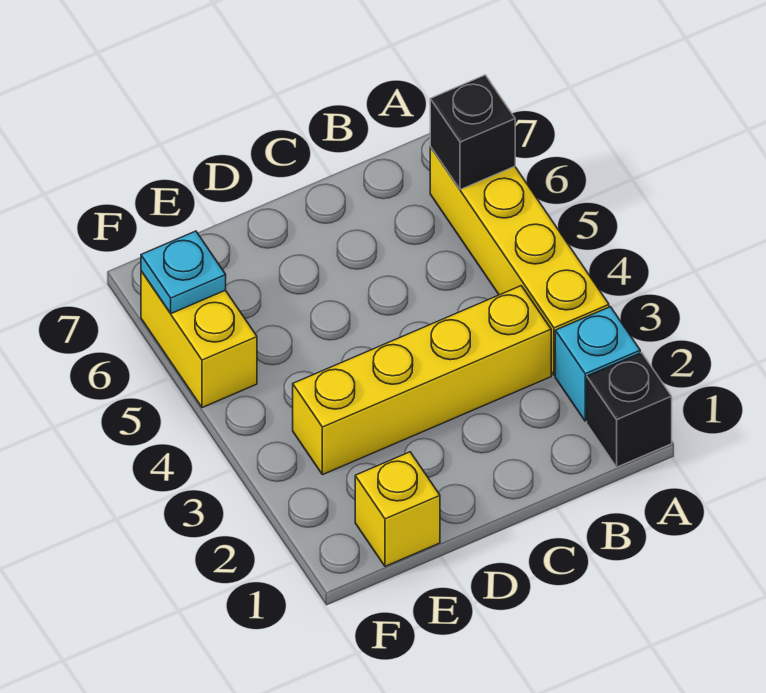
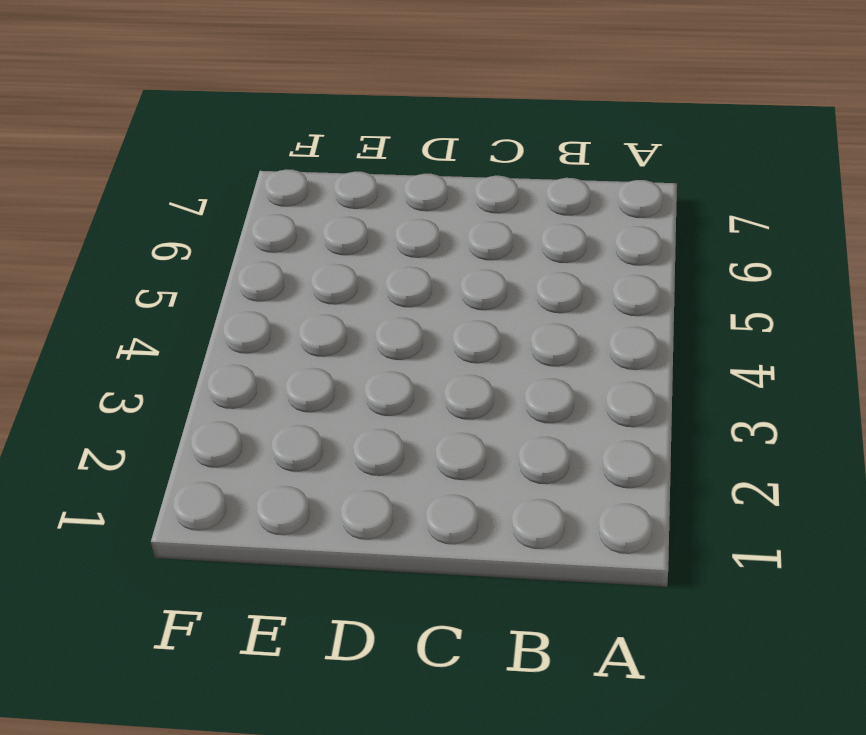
none -> black 1x1 brick [587,353,672,467]
none -> cyan 1x1 brick [555,307,640,421]

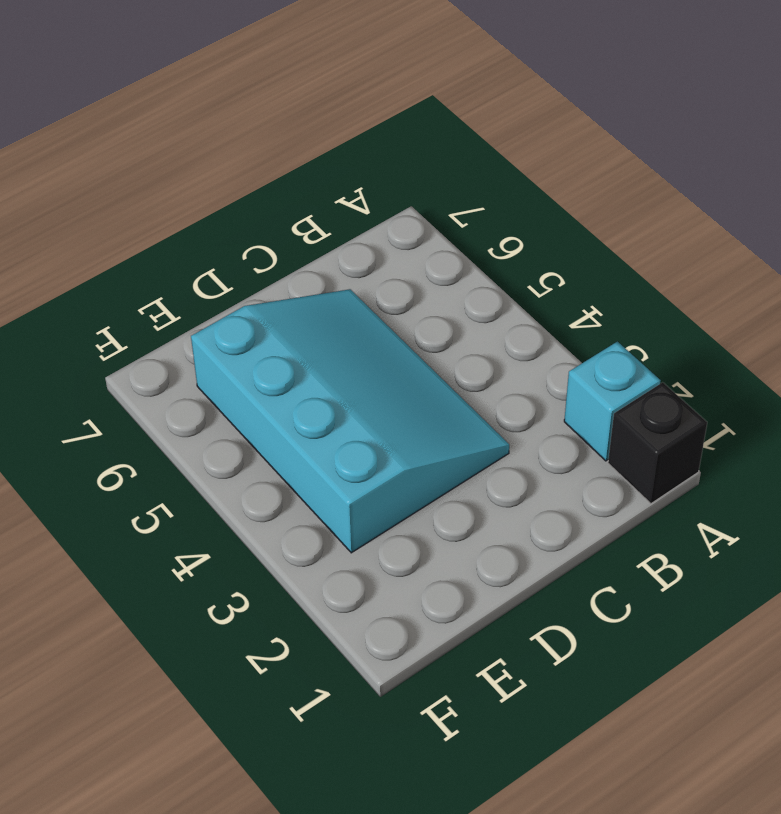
cyan 3x4 slope [191,289,509,553] -> yellow 1x4 brick [293,286,551,475]
none -> yellow 1x4 brick [430,147,609,375]
none -> yellow 1x1 brick [355,452,440,566]

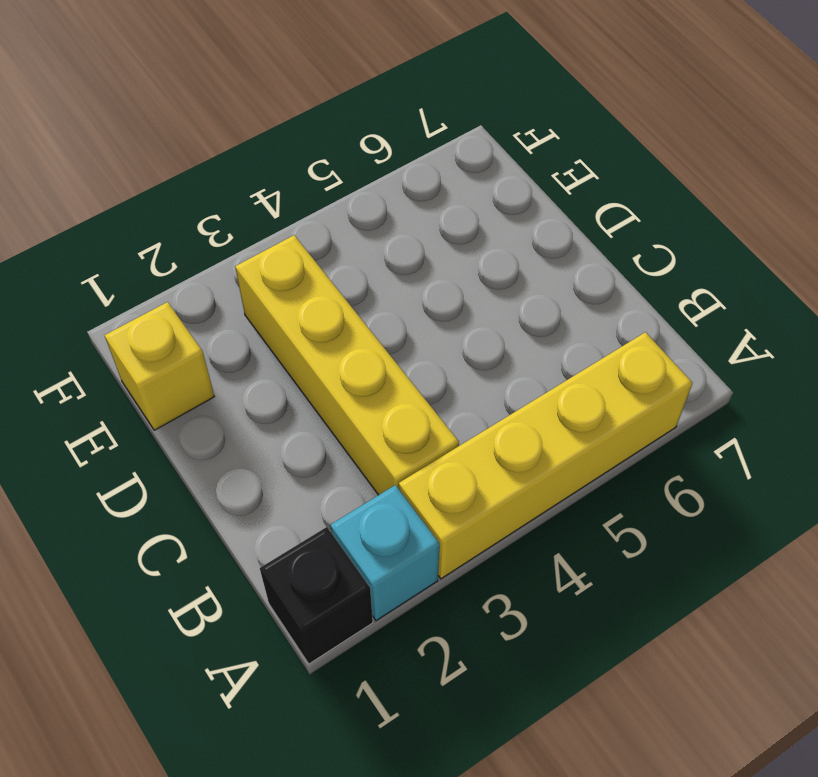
none -> yellow 1x2 brick [141,271,257,408]
none -> black 1x1 brick [430,75,515,190]

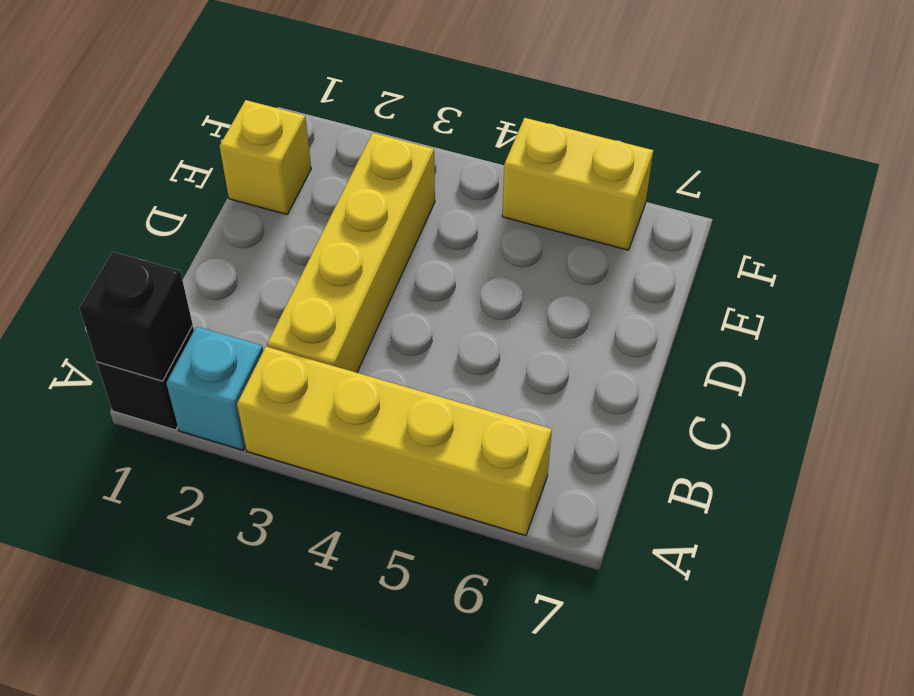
black 1x1 brick [79,252,193,381] -> black 1x1 brick moved to [430,75,515,190]
none -> cyan 1x1 plate [141,231,226,313]

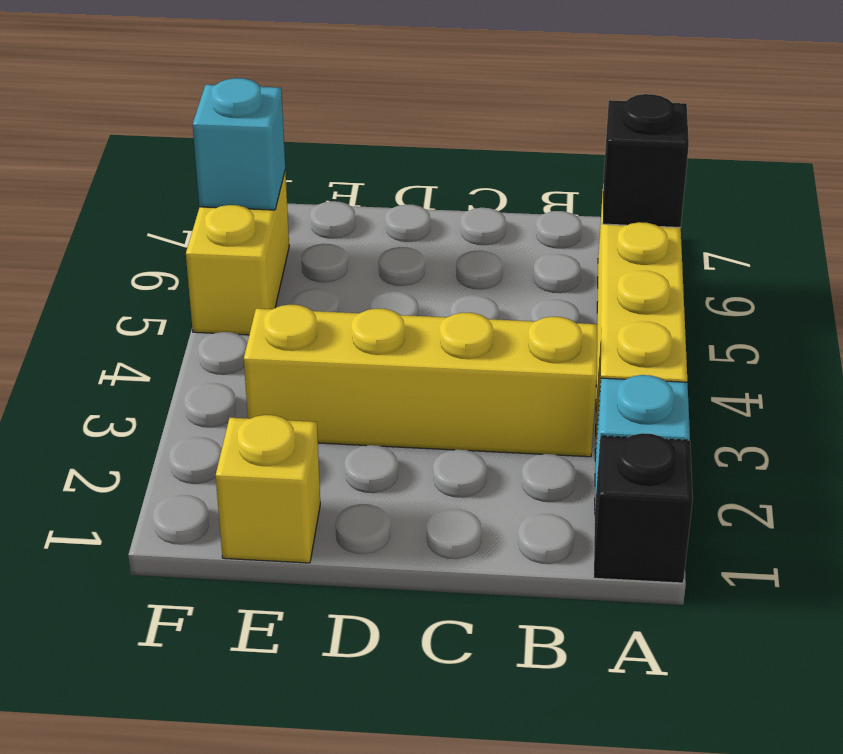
cyan 1x1 brick [193,78,285,210] -> cyan 1x1 plate [141,231,226,313]

